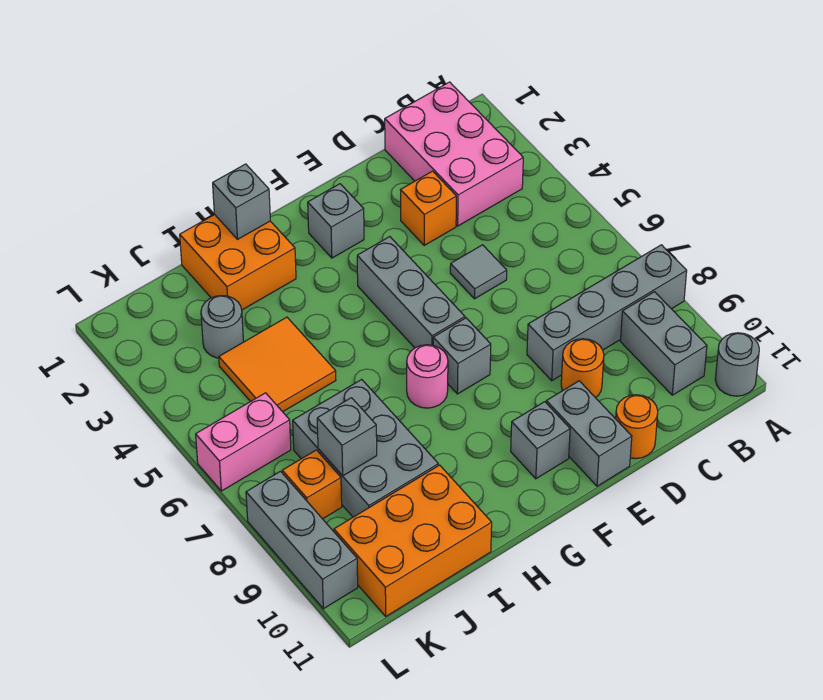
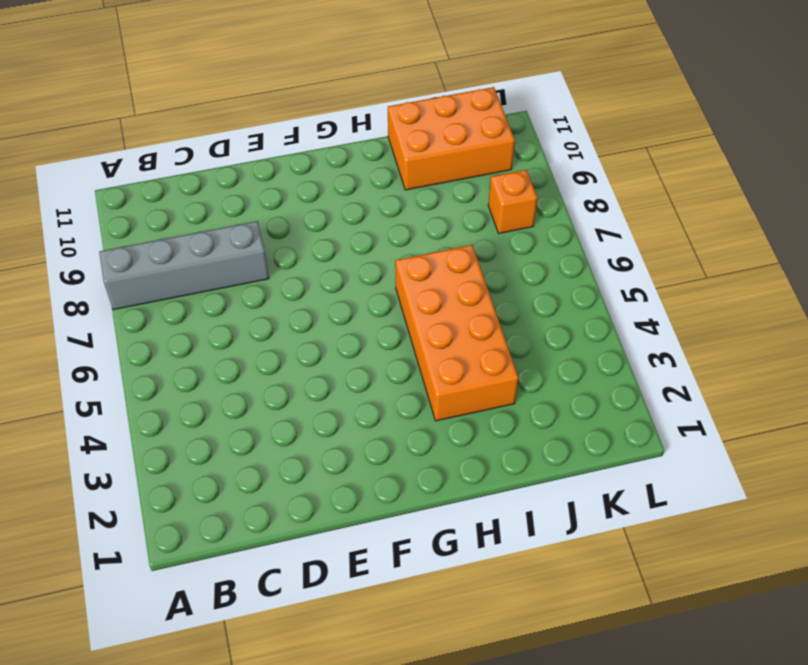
orange 2x4 brick [395,245,519,421] -> orange 2x2 tile [219,317,336,412]
none -> grey 1x1 round brick [715,333,759,396]
none -> pink 2x3 brick [385,82,523,226]
none -> grey 1x2 brick [620,292,707,395]

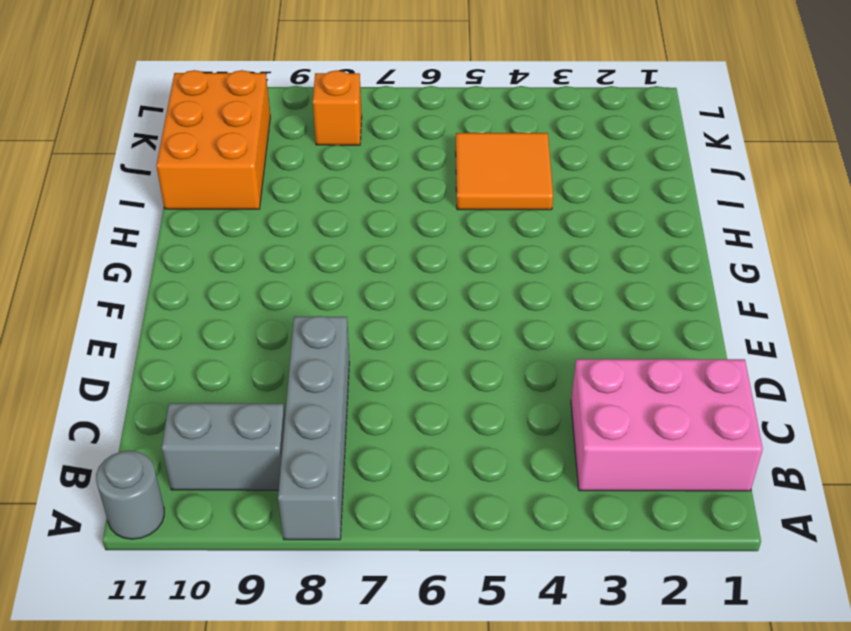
none -> orange 1x1 brick [401,171,456,245]
none -> grey 1x1 tile [450,245,507,299]
none -> orange 1x1 round brick [561,339,604,398]

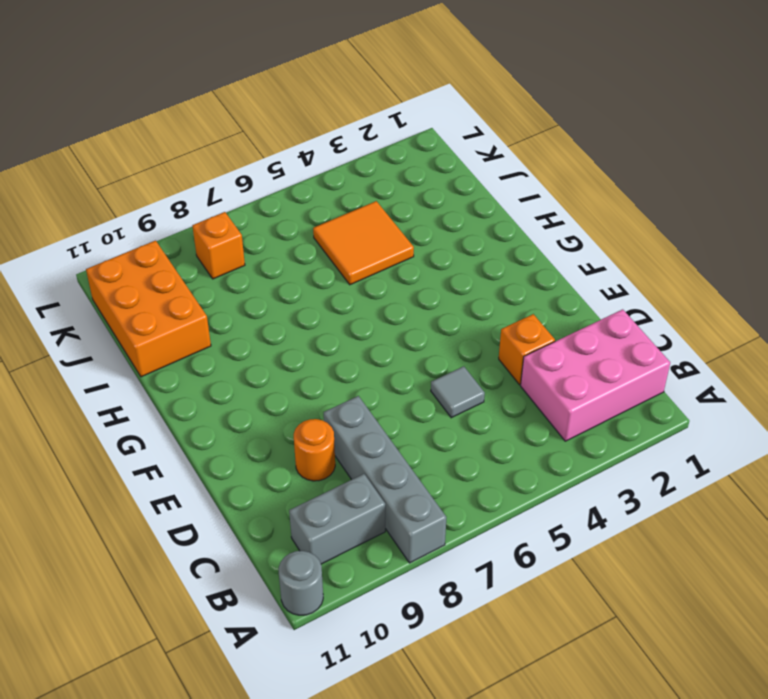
none -> orange 1x1 round brick [616,395,658,459]
none -> grey 1x2 brick [546,381,632,486]
none -> grey 1x1 brick [308,184,364,258]

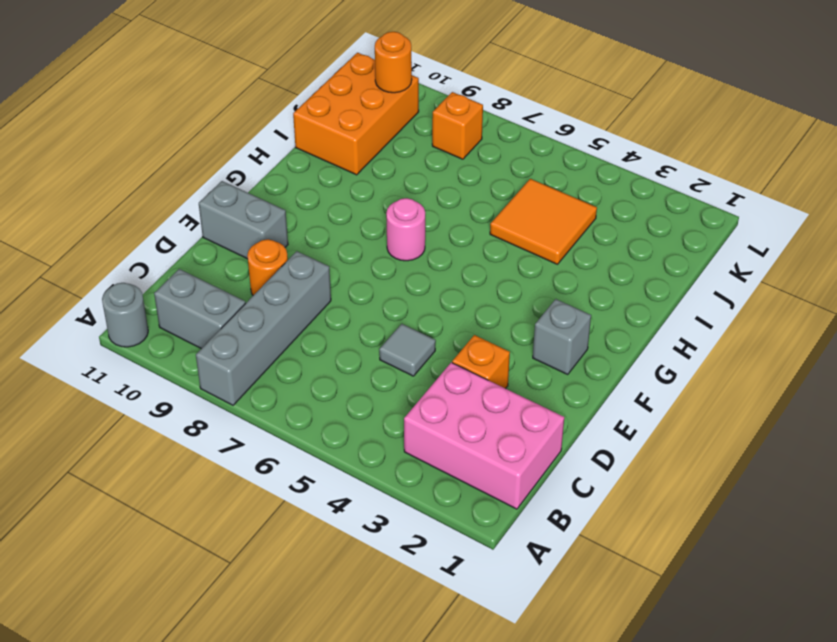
orange 1x1 round brick [375,32,412,93] -> orange 1x1 round brick moved to [616,395,658,459]
none -> grey 1x3 brick [357,237,465,348]
none -> grey 1x1 brick [433,318,491,394]
none -> grey 1x1 brick [511,402,570,479]

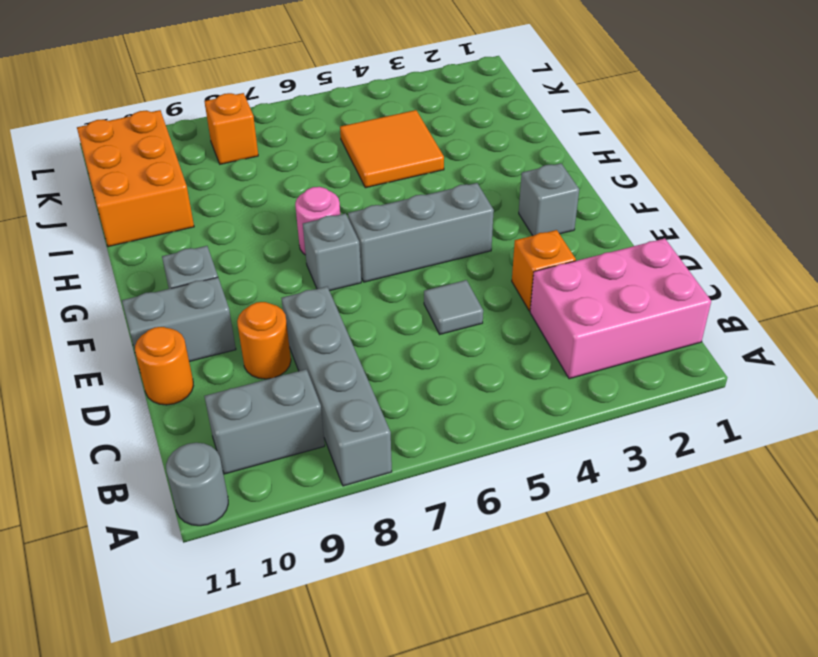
none -> orange 2x2 brick [180,215,296,310]
none -> grey 2x3 brick [293,379,438,517]
none -> grey 1x1 round brick [201,296,243,358]

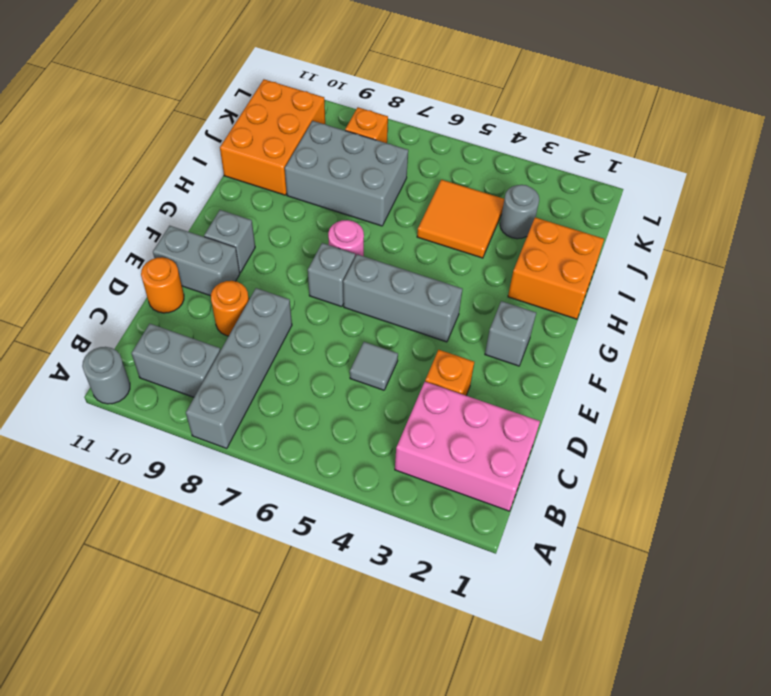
none -> pink 1x2 brick [196,393,291,491]
none -> grey 1x3 brick [246,471,358,609]
none -> grey 1x1 brick [213,164,270,239]

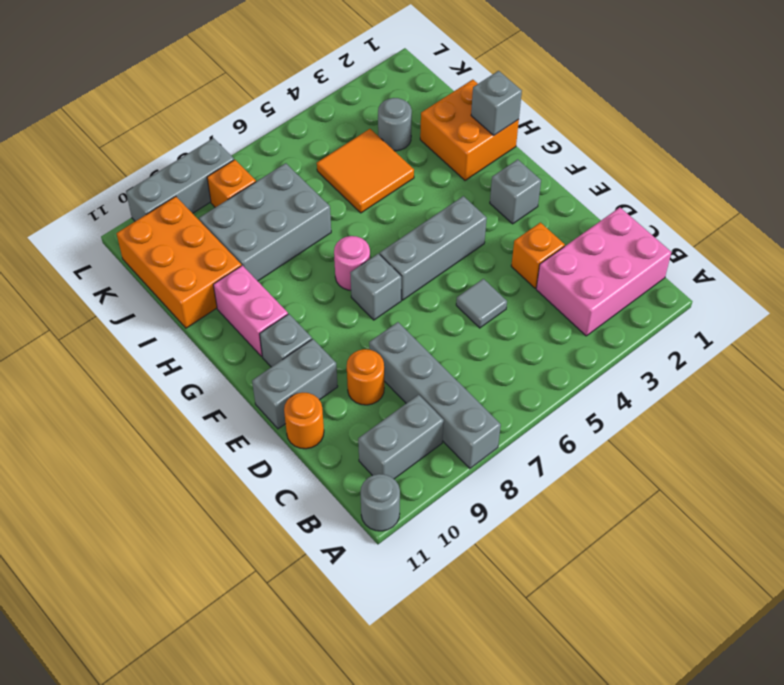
pink 1x2 brick [213,265,288,356] -> pink 1x2 brick moved to [196,393,291,491]
none -> grey 1x1 brick [317,398,377,476]

